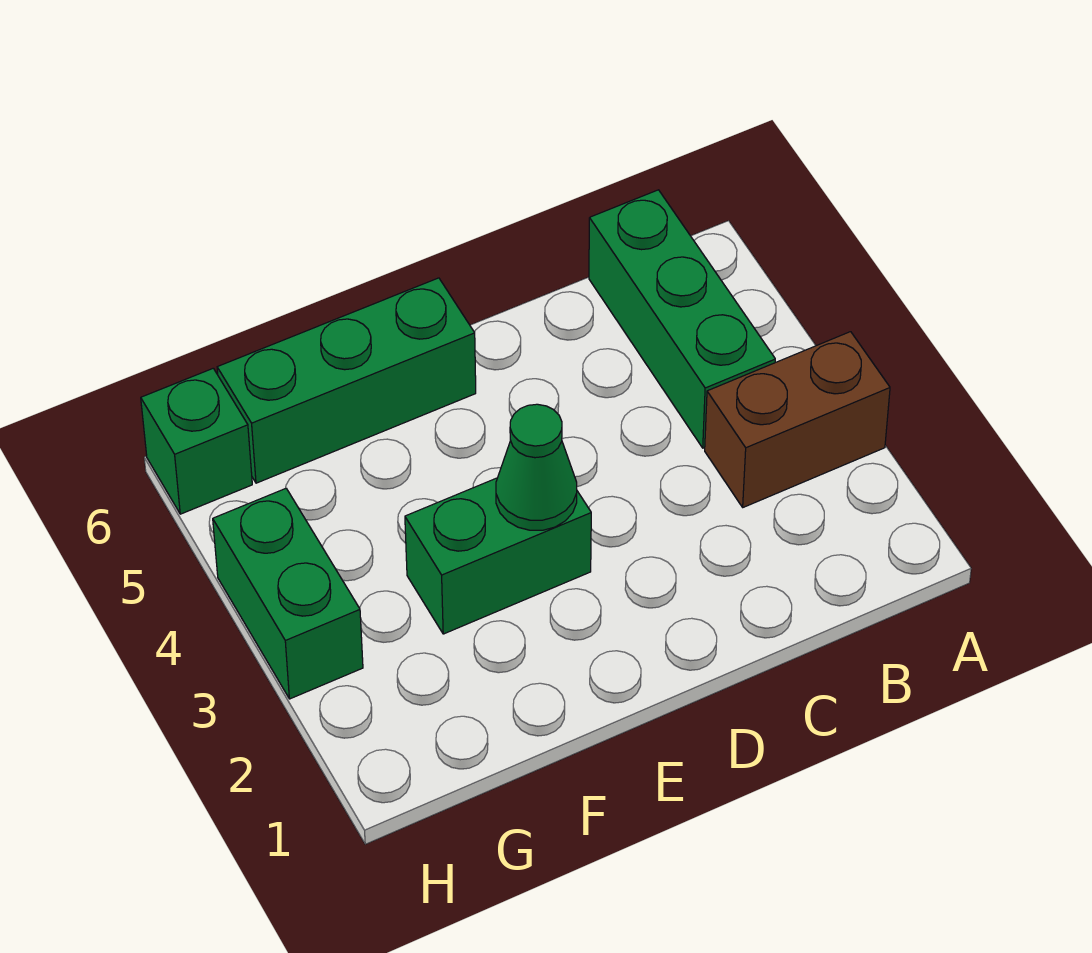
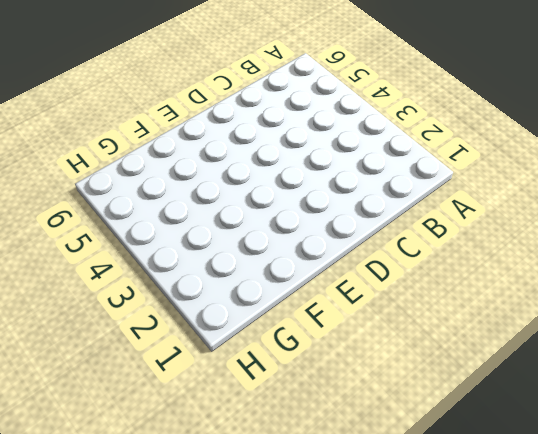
none -> brown 1x2 brick [705,332,890,507]
none -> green 1x3 brick [589,190,775,448]

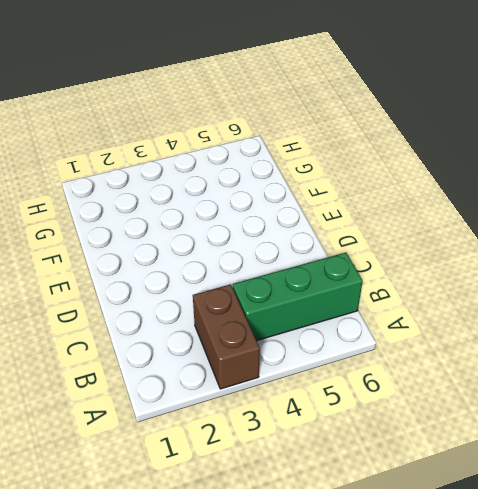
none -> green 1x2 brick [405,478,591,634]
none -> green 1x3 brick [217,278,476,483]

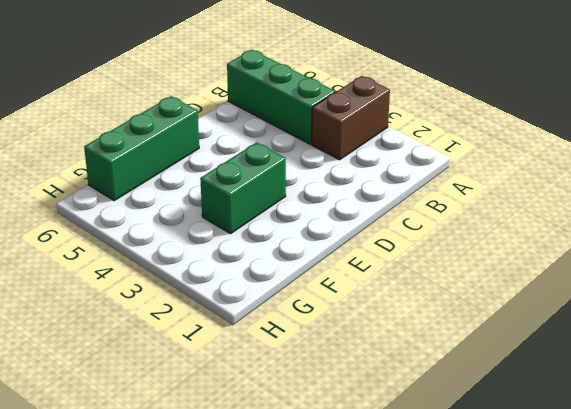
none -> green 1x2 brick [213,489,363,699]
none -> green 1x1 brick [141,368,252,514]

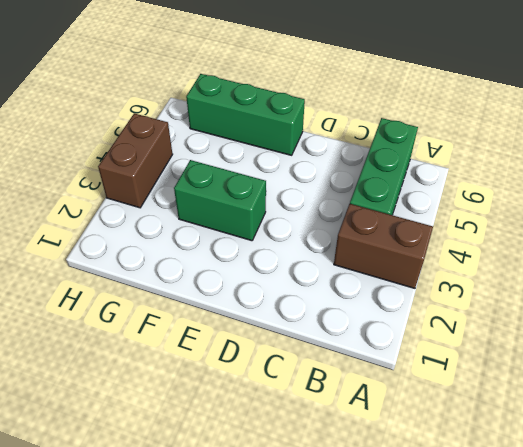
brown 1x2 brick [98,113,173,208] -> green 1x2 brick [213,489,363,699]
none -> green 1x1 brick [141,368,252,514]
none -> green 1x1 cone [496,404,577,530]

